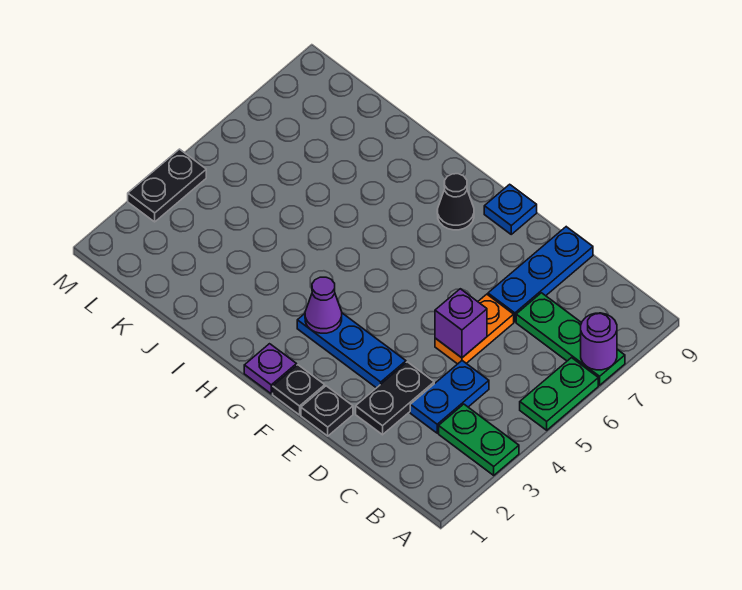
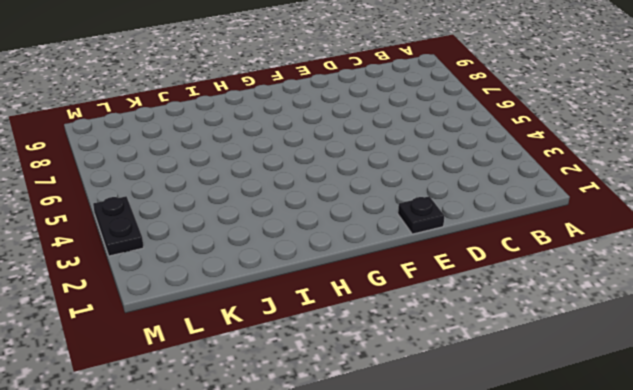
none -> green 1x2 plate [439,404,519,475]
none -> green 1x2 plate [520,358,598,430]
none -> green 1x3 plate [516,293,625,385]

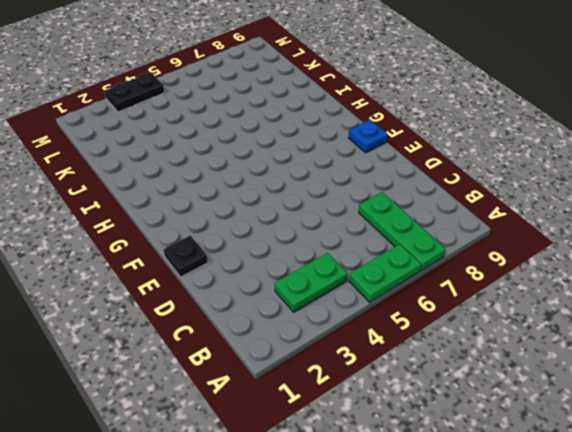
green 1x2 plate [275,253,348,312] -> green 1x2 plate turned to [439,404,519,475]
none -> blue 1x2 plate [410,361,489,433]
none -> black 1x2 plate [356,362,434,435]
none -> orange 1x2 plate [435,294,514,364]

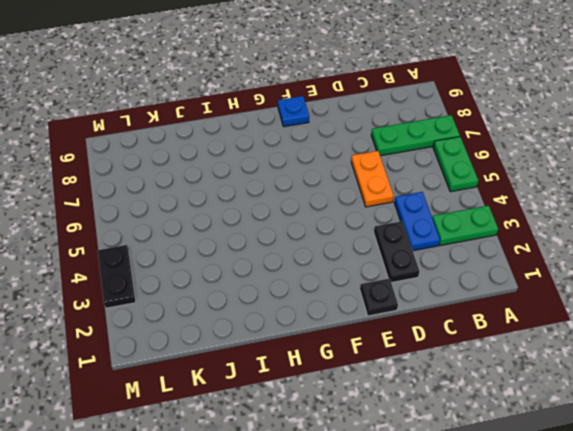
none -> blue 1x3 plate [488,227,593,322]
none -> blue 1x3 plate [297,313,406,388]
none -> black 1x1 plate [273,365,325,415]

